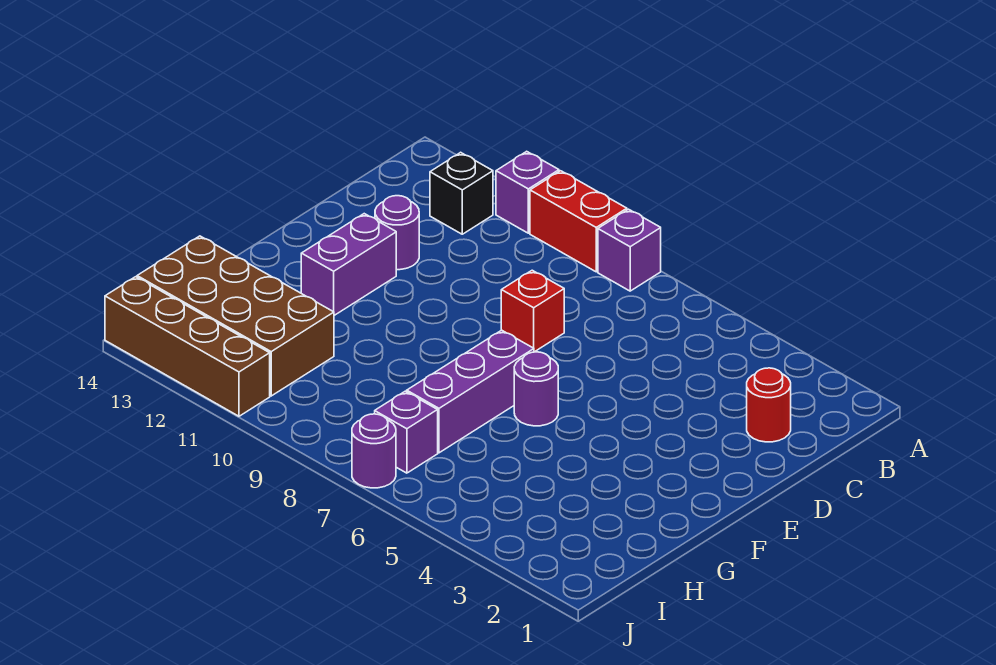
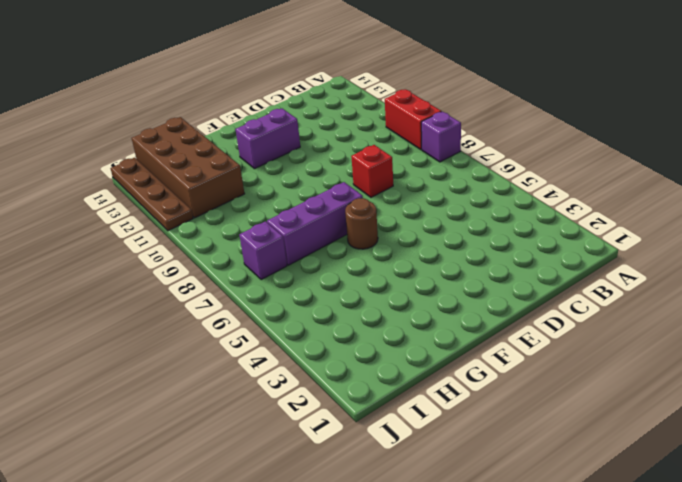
brown 1x1 round brick [345,198,378,249] -> purple 1x1 round brick [514,352,558,426]
brown 1x4 plate [111,158,193,231] -> brown 1x4 brick [105,277,270,416]
none -> purple 1x1 brick [496,151,559,233]
none -> black 1x1 brick [430,152,493,234]
none -> red 1x1 round brick [747,368,791,442]

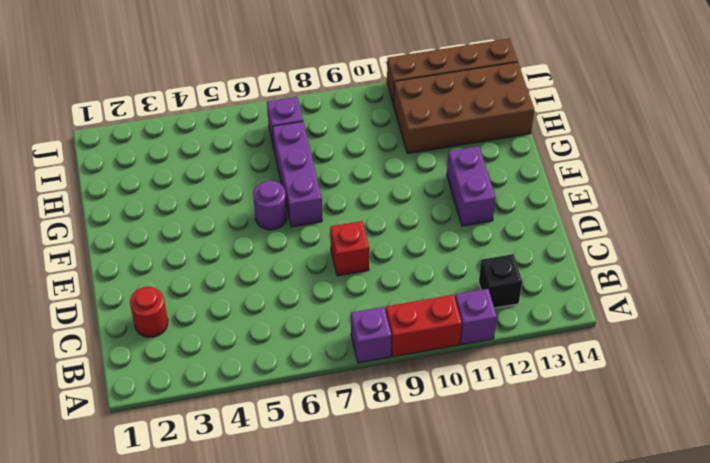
none -> purple 1x1 round brick [375,196,419,270]
none -> purple 1x1 round brick [352,414,396,488]

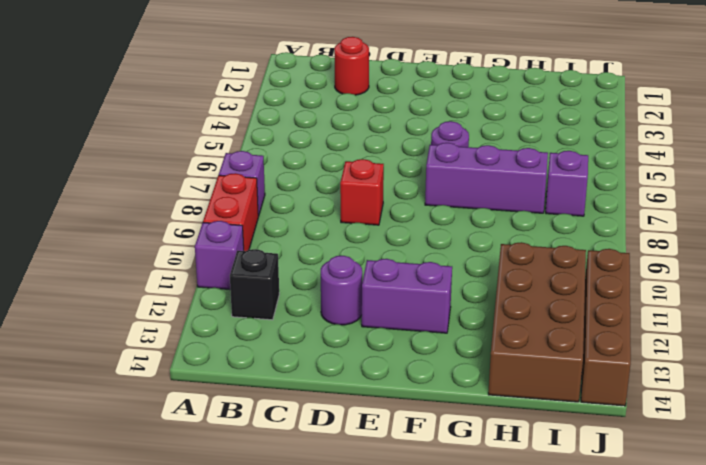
none -> purple 1x1 round brick [352,414,396,488]

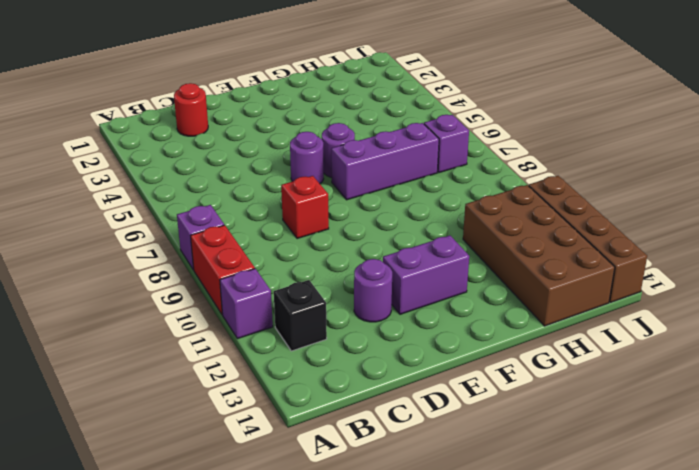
purple 1x1 round brick [290,132,324,184] -> purple 1x1 round brick moved to [352,414,396,488]

